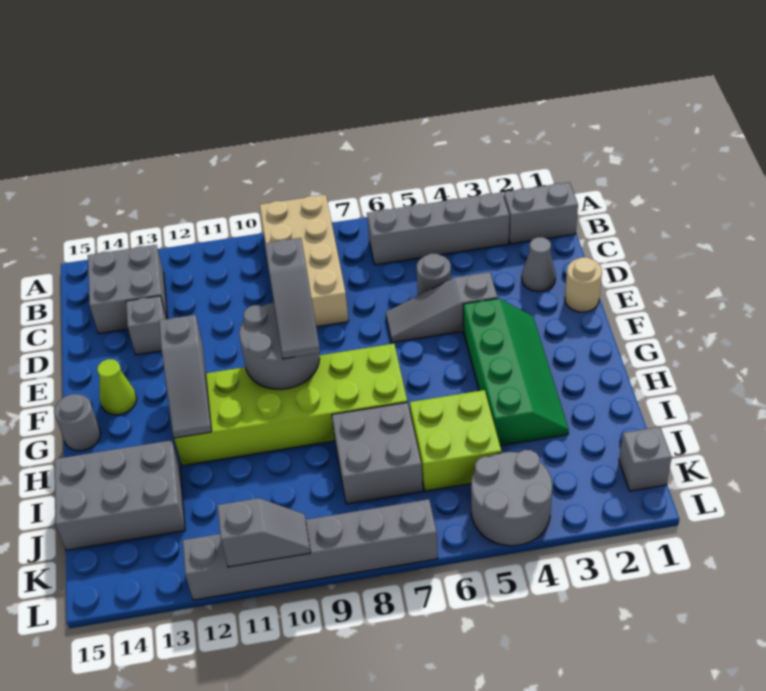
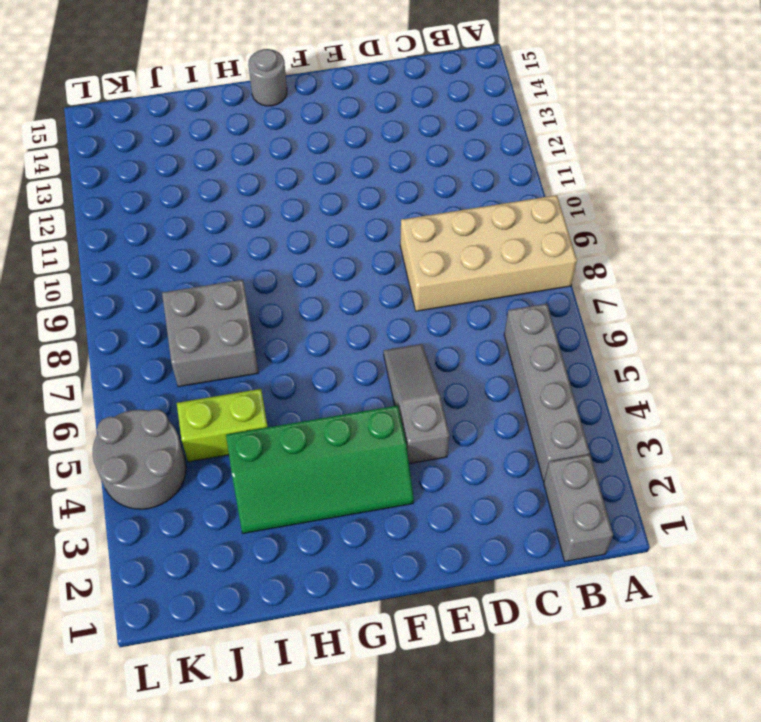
lime 1x2 brick [177,389,268,462] -> lime 2x2 brick [410,390,501,491]
none -> grey 2x2 brick [88,245,168,334]
none -> grey 1x1 cone [522,237,556,292]
none -> grey 1x1 round brick [417,253,451,296]

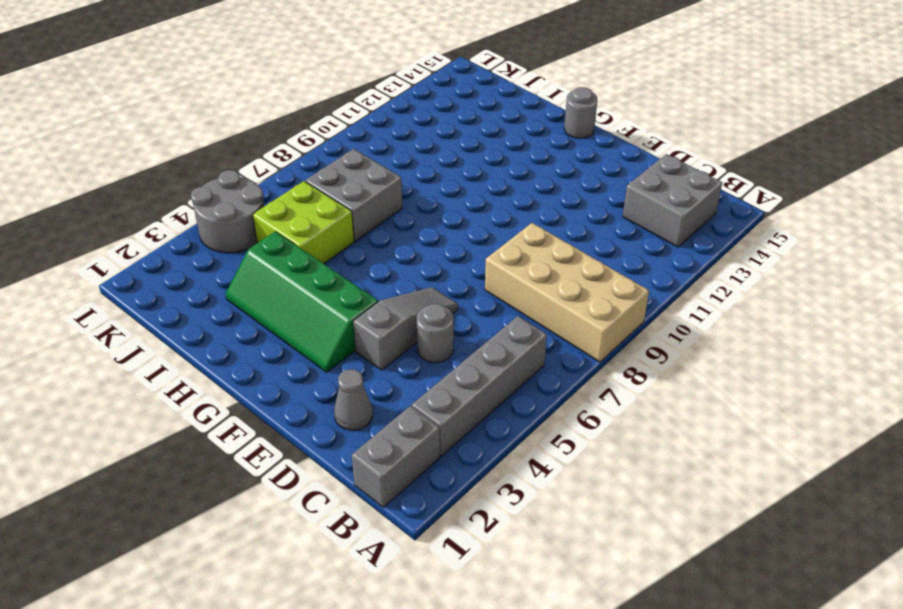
none -> grey 1x1 brick [126,296,167,355]
none -> tan 1x1 round brick [565,257,602,312]
none -> lime 1x1 cone [97,359,137,415]

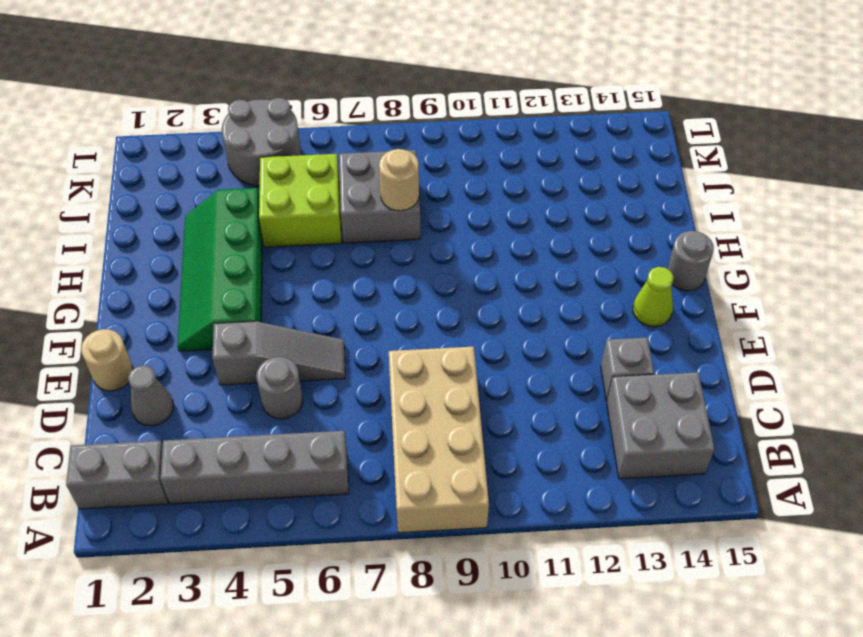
tan 1x1 round brick [379,149,419,211] -> none
none -> lime 2x6 brick [174,344,407,466]
none -> grey 2x3 brick [55,440,185,550]
none -> grey 1x1 brick [619,427,672,491]

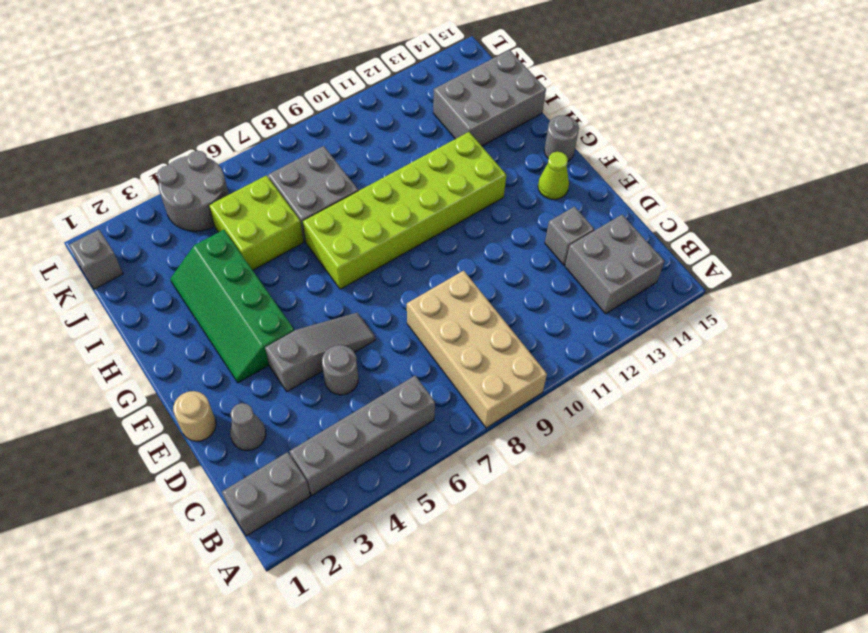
none -> grey 1x6 brick [183,499,438,600]
none -> grey 2x2 round brick [239,303,320,389]
none -> grey 1x3 slope [159,315,212,438]

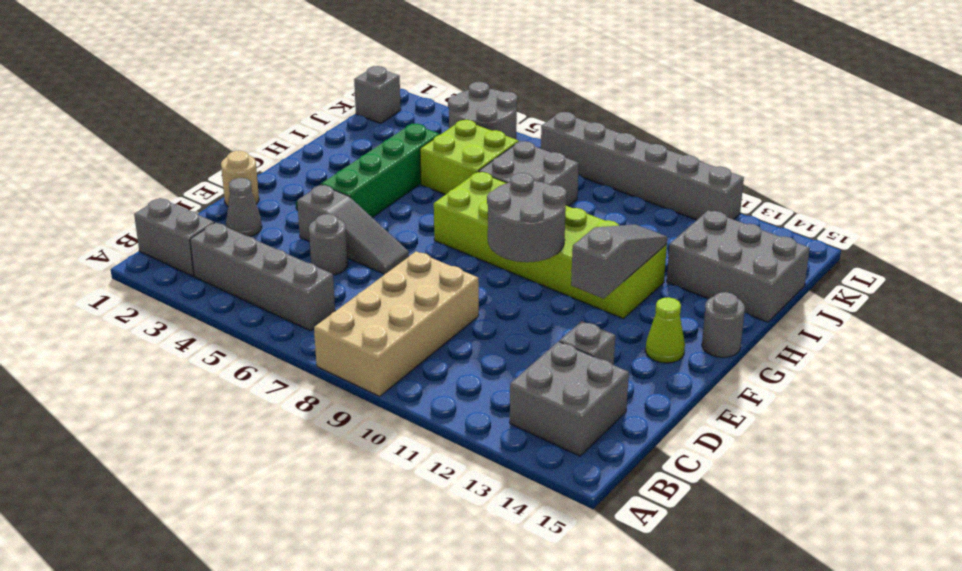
none -> grey 1x2 slope [217,498,311,567]
none -> grey 1x3 slope [265,238,320,359]

